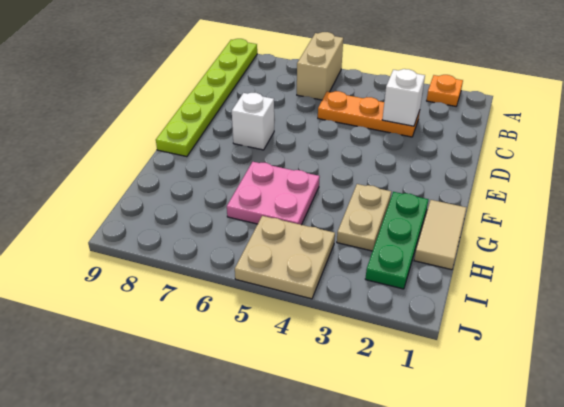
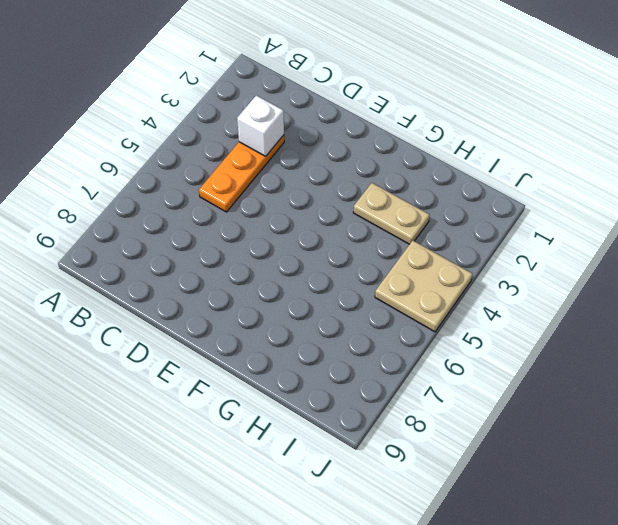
none -> orange 1x1 plate [427,75,463,106]
none -> tan 1x2 brick [297,32,343,100]

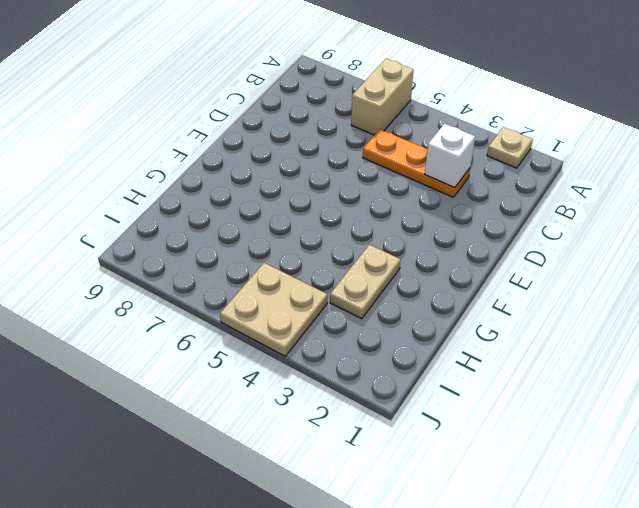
tan 1x1 plate [487,127,533,168] -> orange 1x1 plate [427,75,463,106]
none -> lime 1x6 plate [156,39,257,157]
none -> white 1x1 brick [232,93,274,150]

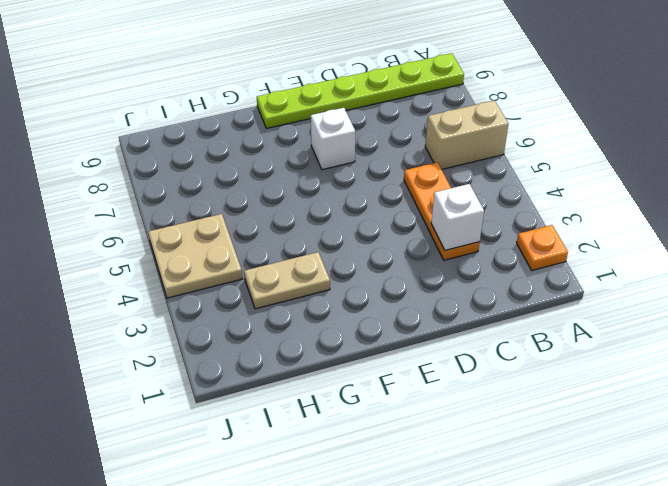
none -> tan 1x2 tile [414,200,466,270]
none -> green 1x3 plate [365,192,429,289]

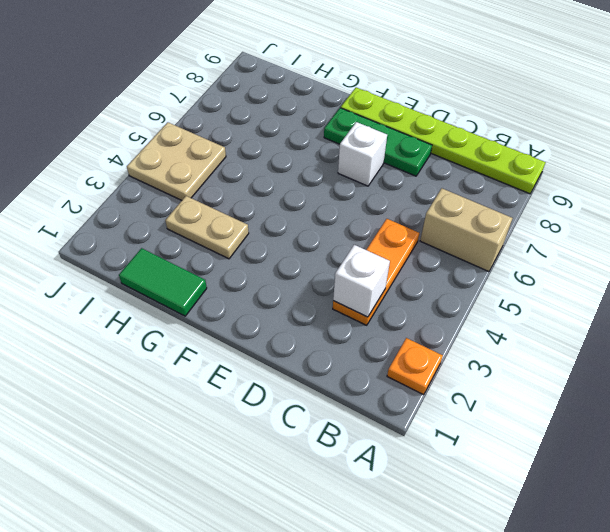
green 1x3 plate [324,108,432,176] -> green 1x3 plate moved to [365,192,429,289]
green 1x2 tile [119,248,207,316] -> tan 1x2 tile [414,200,466,270]
none -> pink 2x2 plate [227,162,320,225]

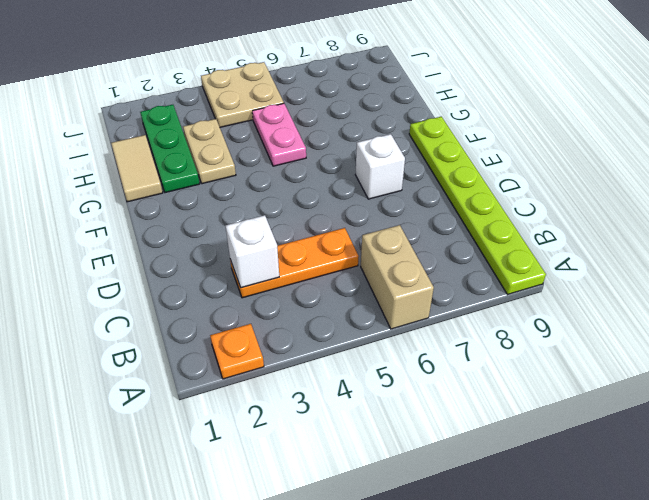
pink 1x2 plate [252,103,306,166] -> pink 2x2 plate [227,162,320,225]

